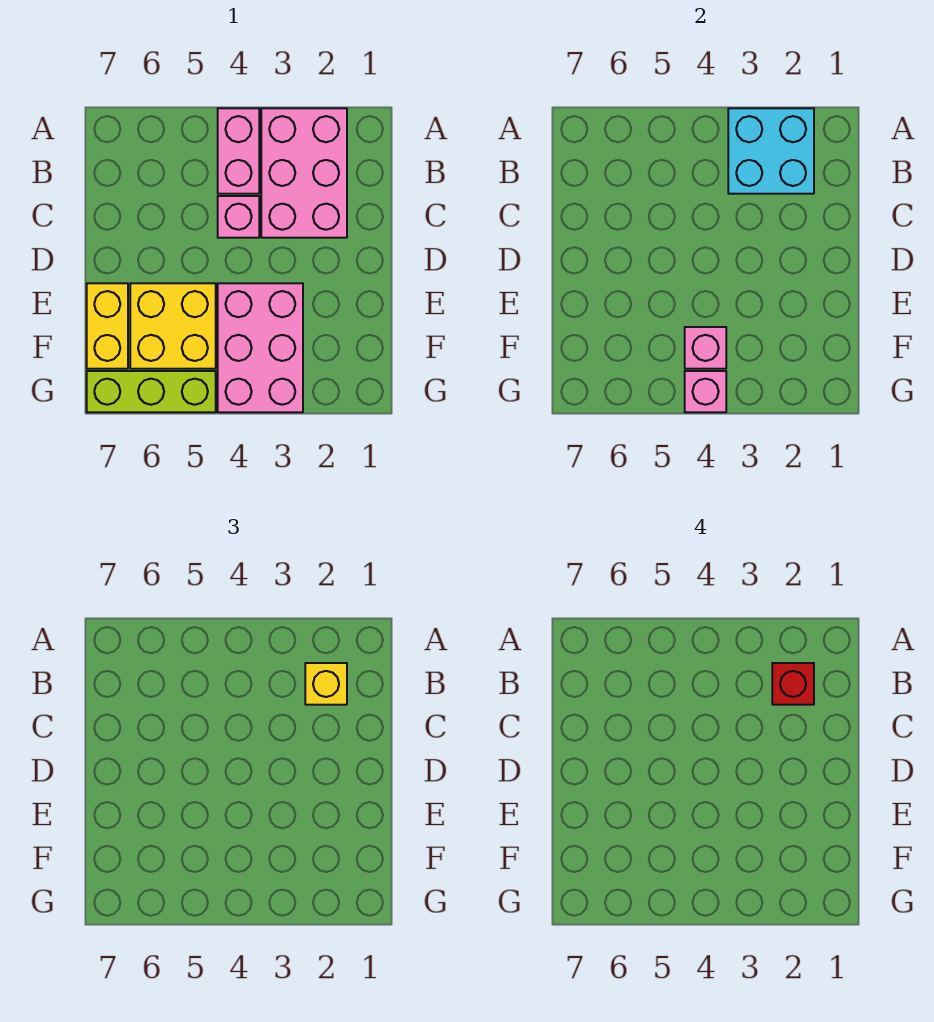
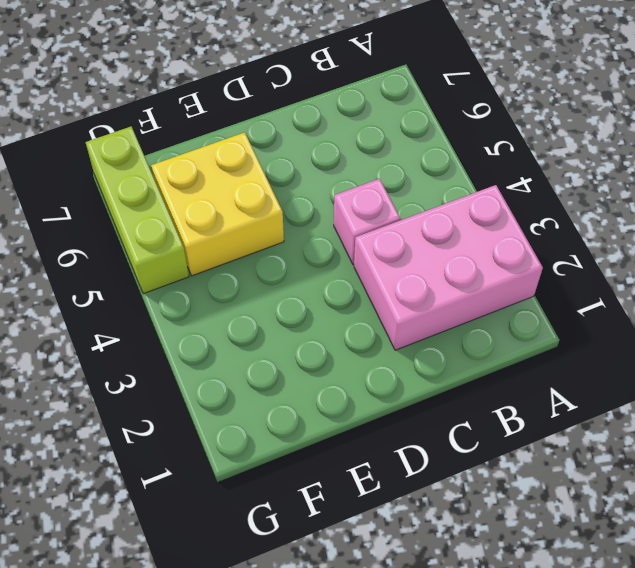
none -> pink 1x2 brick [218,108,259,194]
none -> pink 2x3 brick [218,283,303,412]
none -> yellow 1x2 brick [87,283,128,369]

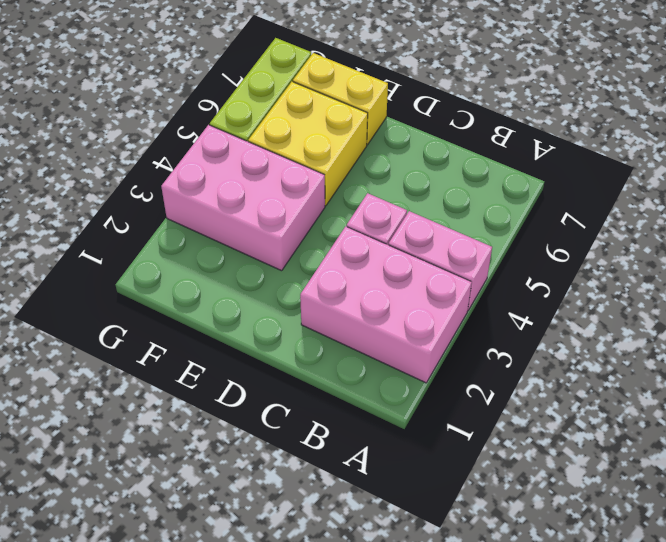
none -> cyan 2x2 brick [728,108,814,194]
none -> pink 1x1 brick [685,327,726,369]
none -> pink 1x1 brick [685,371,726,412]

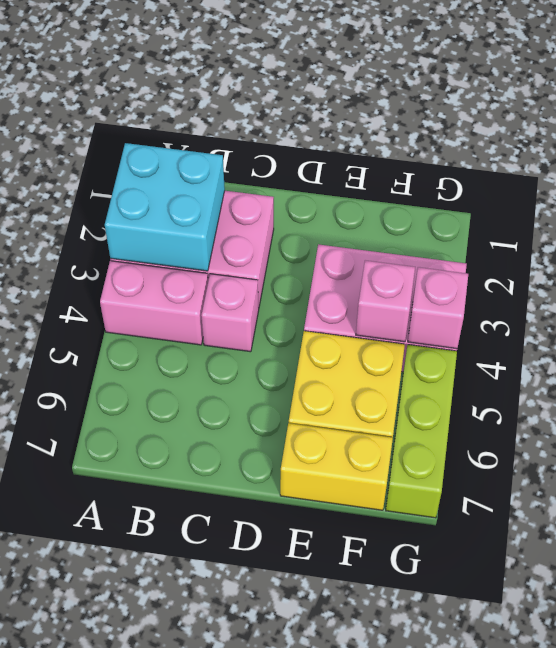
none -> yellow 1x1 brick [305,663,347,705]
none -> red 1x1 brick [772,663,814,705]

